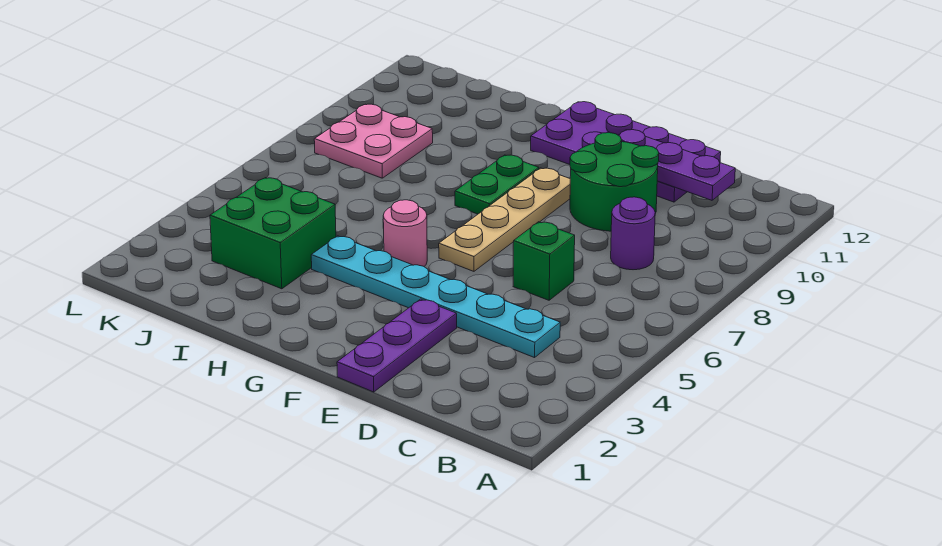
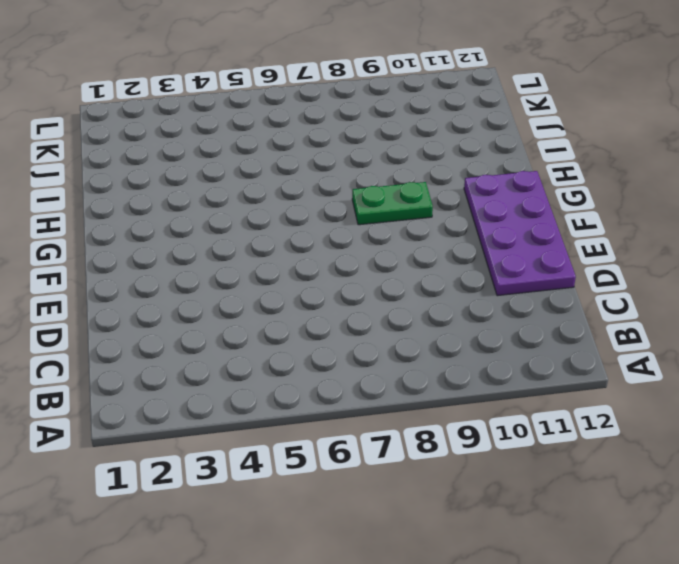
none -> cyan 1x6 plate [311,236,560,358]
none -> purple 1x1 round brick [611,197,655,270]
none -> green 1x1 brick [513,222,575,300]

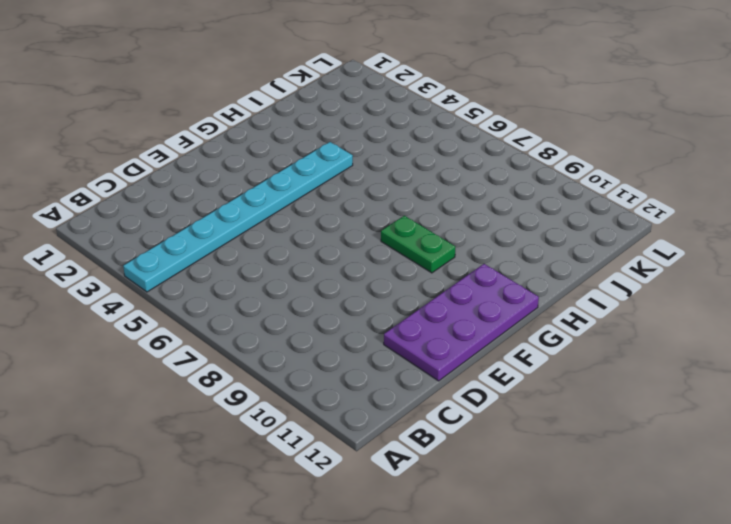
cyan 1x8 plate [123,142,353,292] -> cyan 1x6 plate [311,236,560,358]
none -> purple 1x1 round brick [611,197,655,270]
none -> green 1x1 brick [513,222,575,300]
none -> green 2x2 round brick [570,133,659,231]

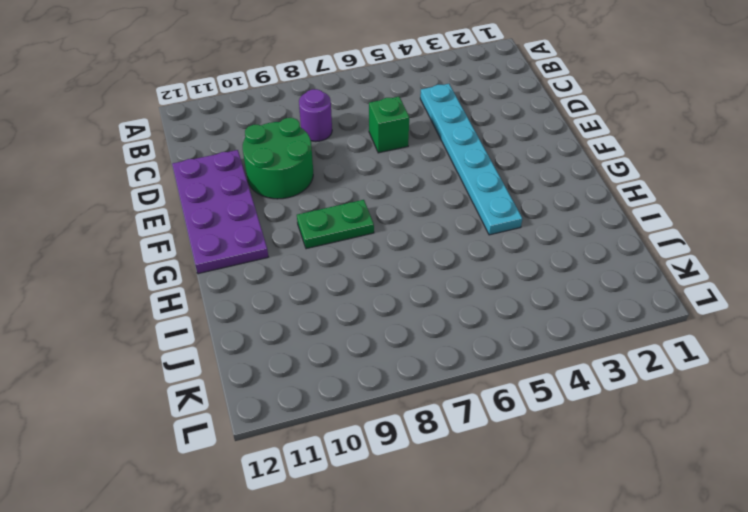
none -> purple 1x3 plate [337,299,457,392]
none -> tan 1x4 plate [439,168,570,271]
none -> pink 1x1 round brick [383,200,427,266]

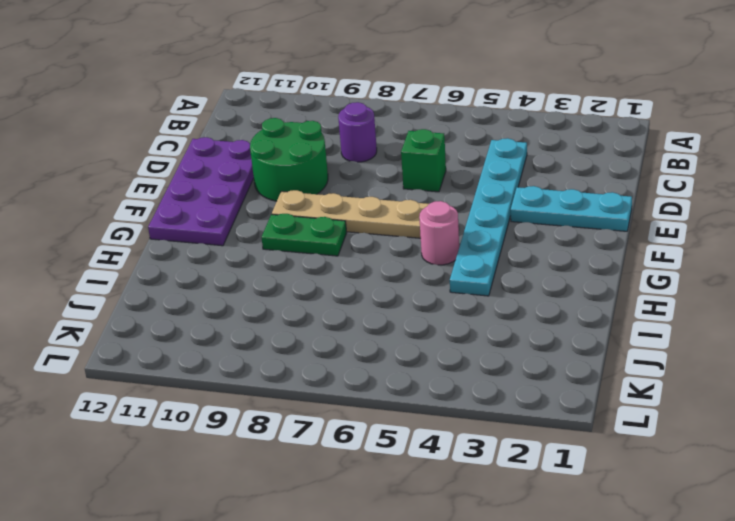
cyan 1x3 plate [511,186,632,231] -> purple 1x3 plate [337,299,457,392]
none -> green 2x2 brick [210,178,336,289]
none -> pink 2x2 plate [314,104,433,178]
none -> purple 1x3 plate [619,130,735,200]

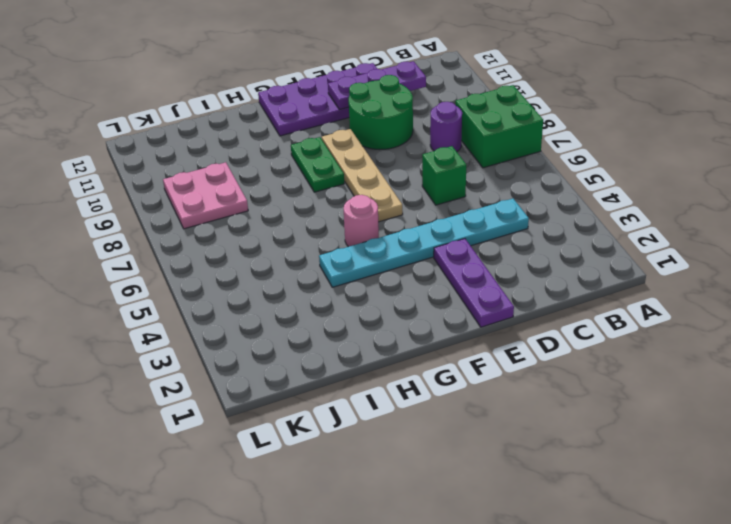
green 2x2 brick [455,85,543,168] -> green 2x2 brick moved to [210,178,336,289]

